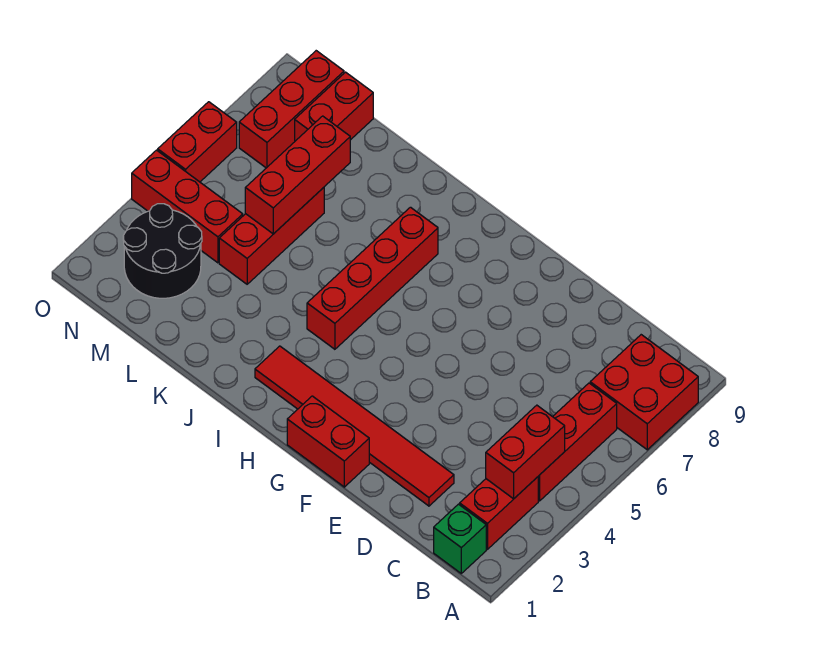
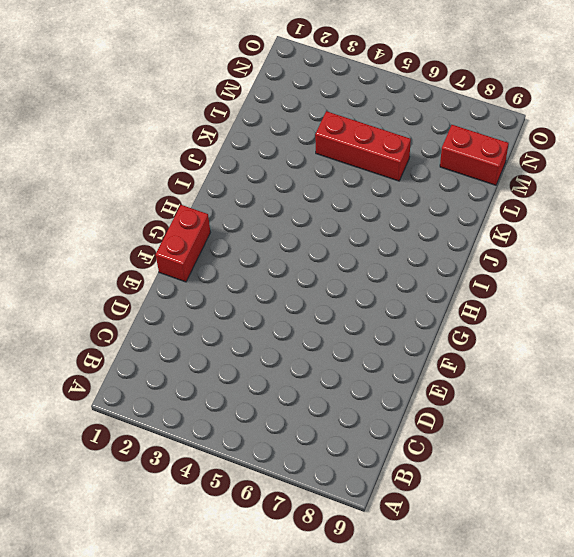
none -> red 2x2 brick [590,335,698,450]
none -> green 1x1 brick [434,504,486,573]
none -> red 1x2 brick [460,477,538,549]

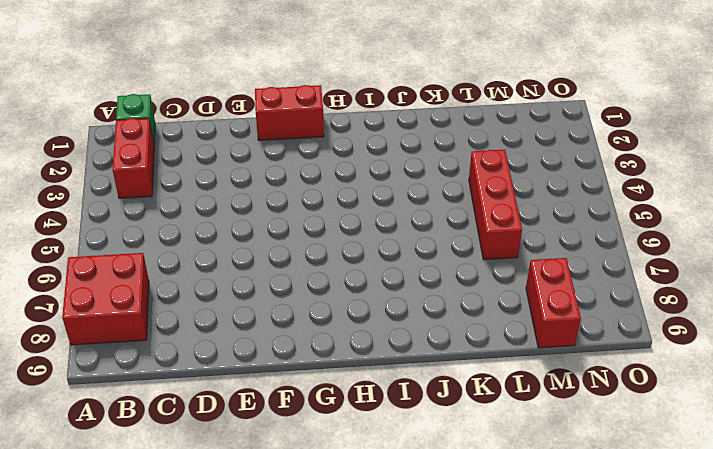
none -> red 1x3 brick [538,383,617,501]
none -> red 1x6 tile [255,346,454,506]
none -> red 1x4 brick [307,207,438,349]

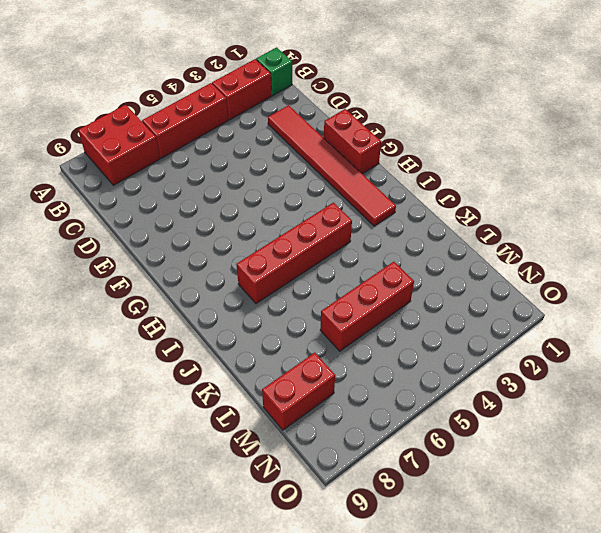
none -> black 2x2 round brick [123,204,202,298]
none -> red 1x3 brick [132,150,243,263]
none -> red 1x3 brick [239,51,344,168]

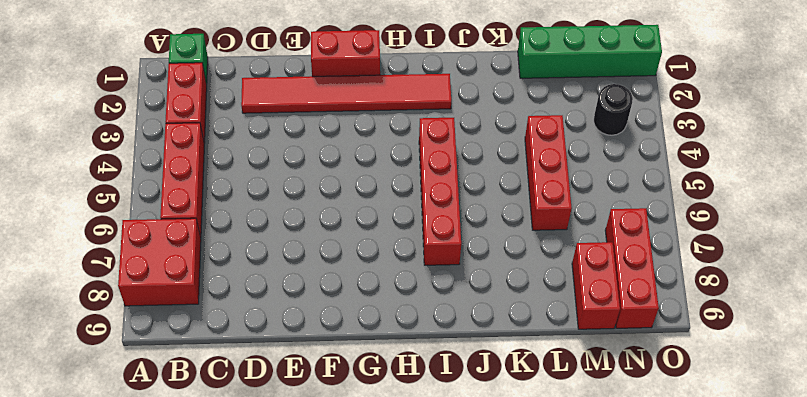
green 1x4 brick [518,25,662,78] -> none
black 1x1 round brick [594,84,633,135] -> black 2x2 round brick [123,204,202,298]
none -> red 1x3 brick [132,150,243,263]
none -> red 1x2 brick [158,102,237,182]
none -> red 1x2 brick [486,405,565,499]

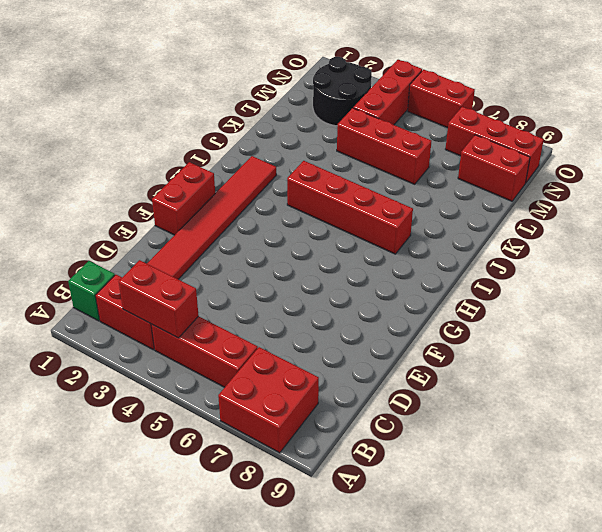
none -> red 1x3 brick [245,116,350,234]

